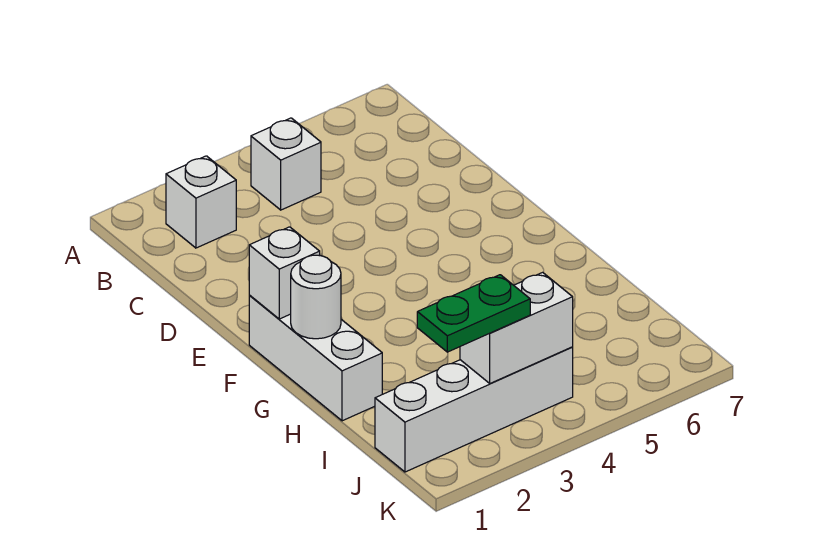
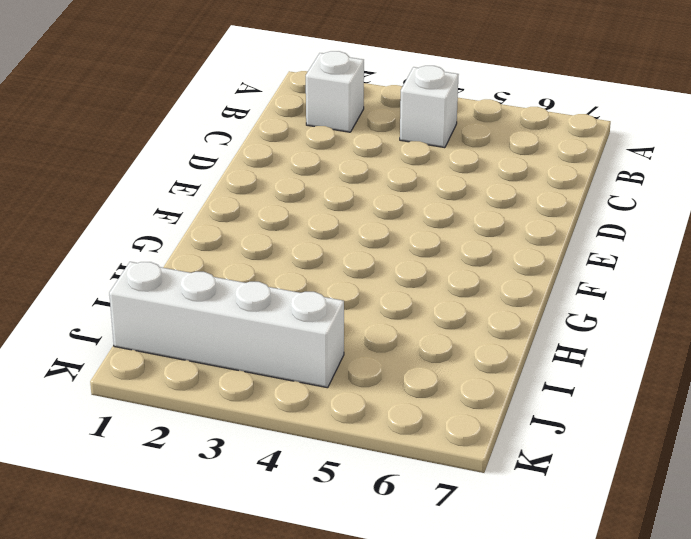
none -> white 1x3 brick [249,296,382,421]
none -> white 1x1 brick [249,227,320,319]

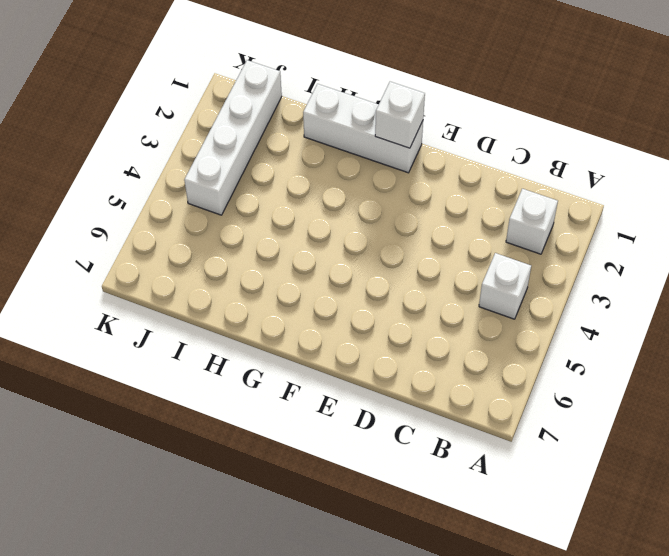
none -> white 1x1 round brick [291,255,341,339]
none -> white 1x2 brick [460,272,573,383]

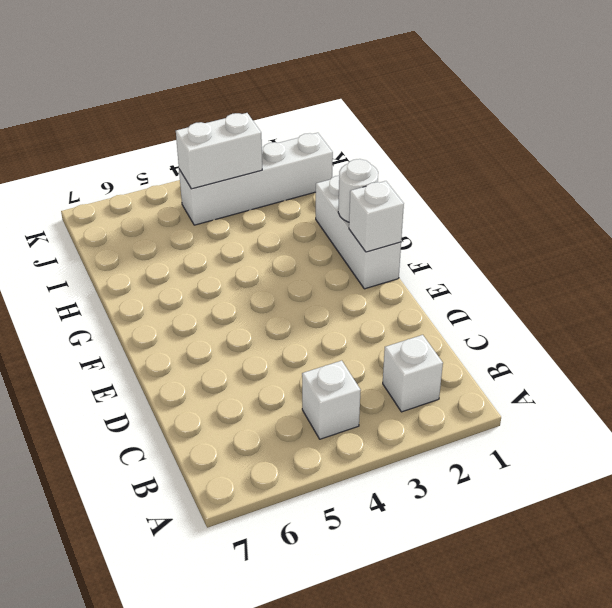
none -> green 1x2 plate [417,275,530,352]

